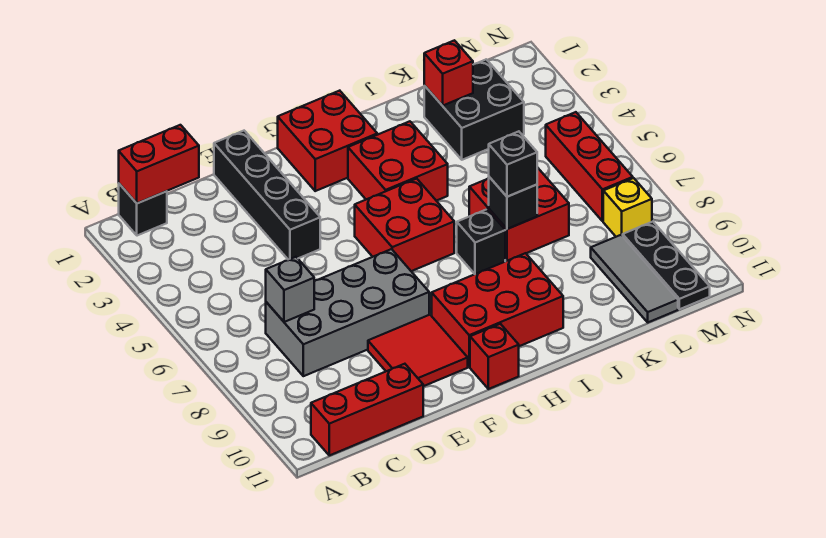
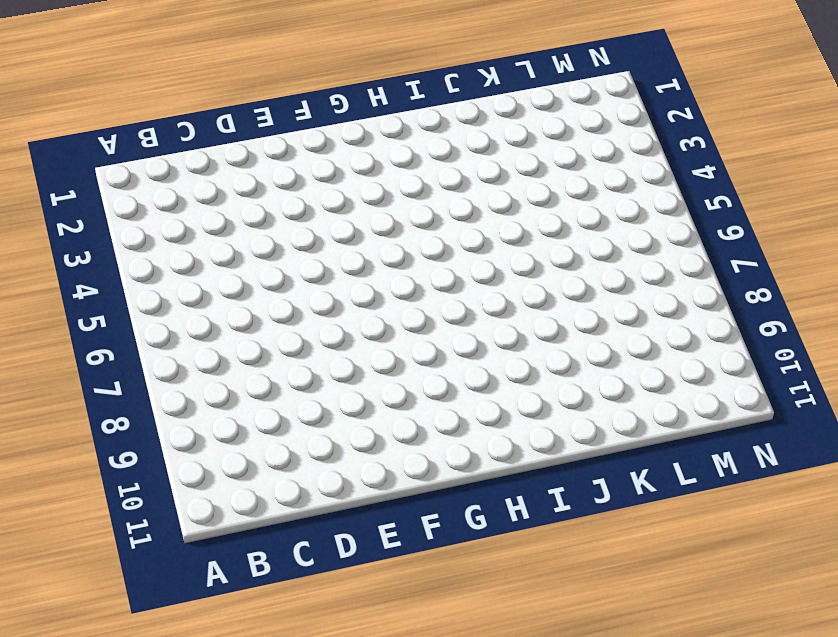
none -> black 1x1 brick [119,184,167,236]
none -> red 1x3 brick [311,364,423,455]
none -> grey 2x4 brick [266,249,429,376]

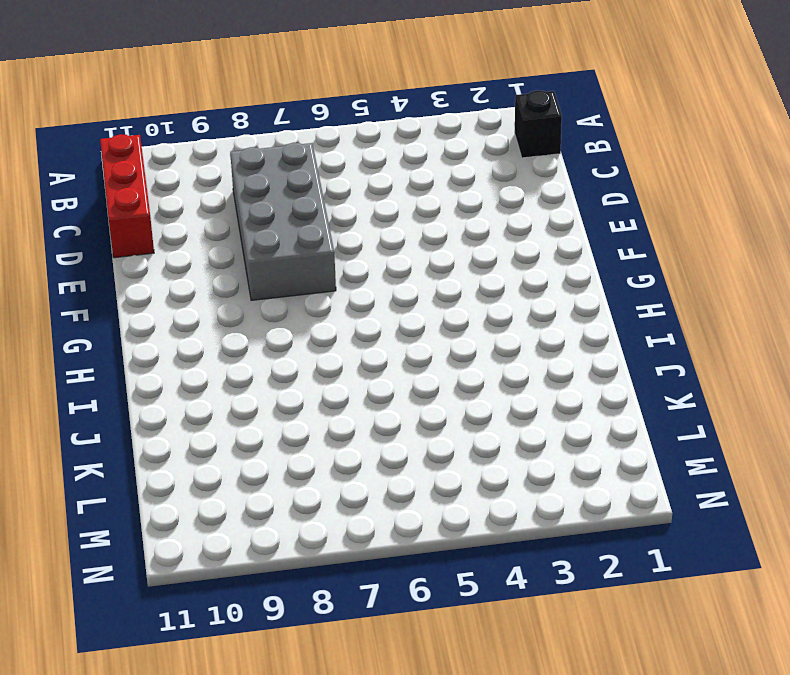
none -> black 1x4 brick [214,131,320,260]
none -> red 2x2 tile [368,315,468,386]
none -> red 2x2 brick [278,91,377,191]

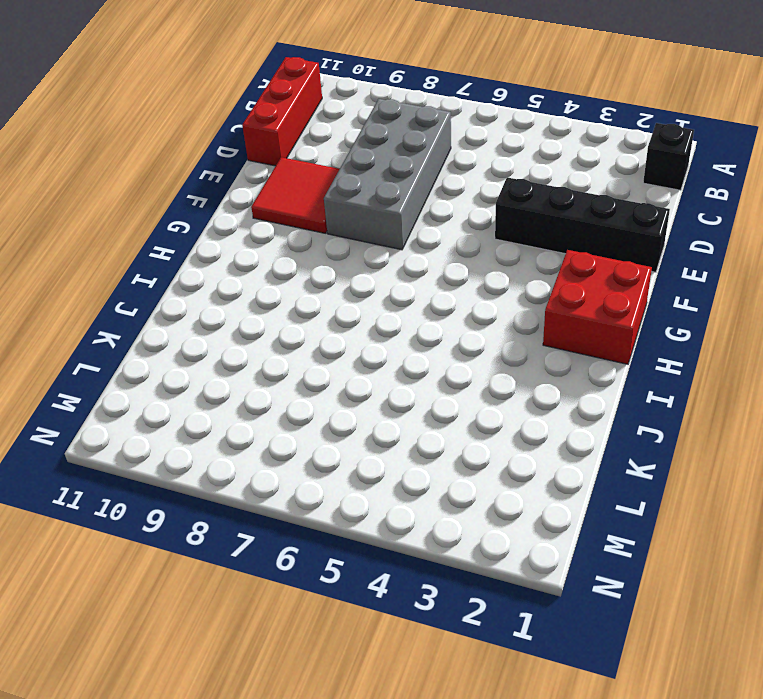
none -> red 2x2 brick [355,179,454,271]
none -> red 2x3 brick [432,253,563,367]
none -> red 1x1 brick [470,324,519,389]

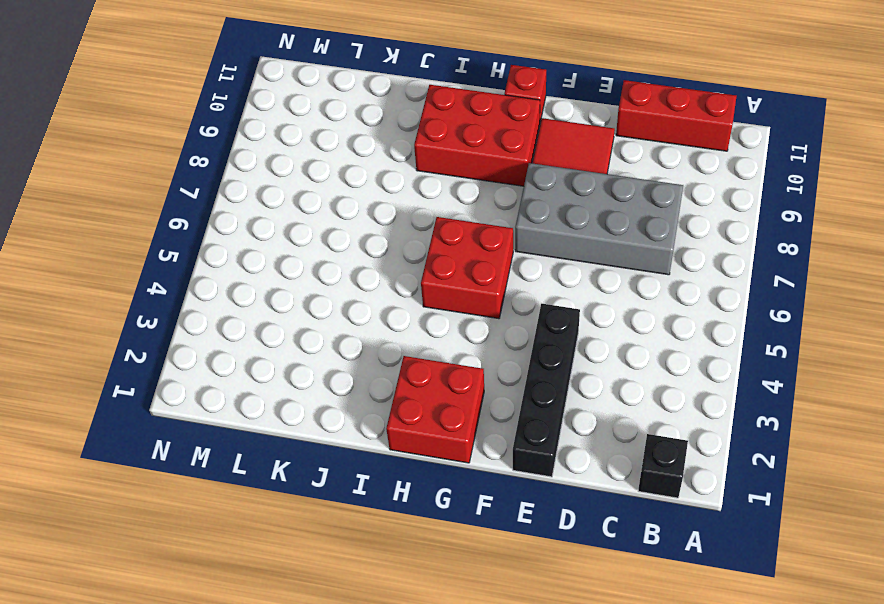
none -> red 2x2 brick [348,121,448,201]
none -> black 1x1 brick [457,209,505,274]
none -> red 2x2 brick [469,167,569,261]

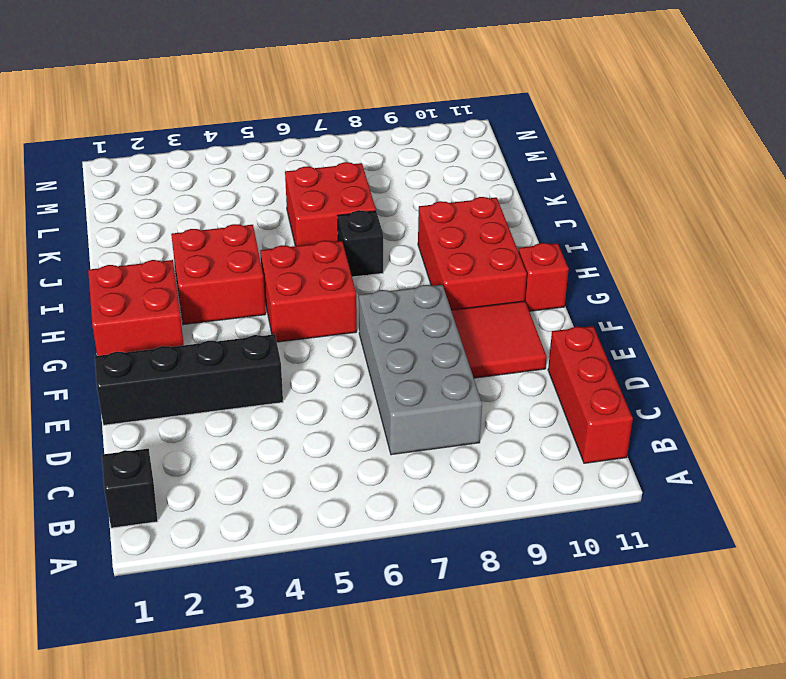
none -> black 2x2 brick [424,59,524,160]
none -> grey 1x3 tile [591,235,678,322]
none -> red 1x3 brick [546,112,633,221]

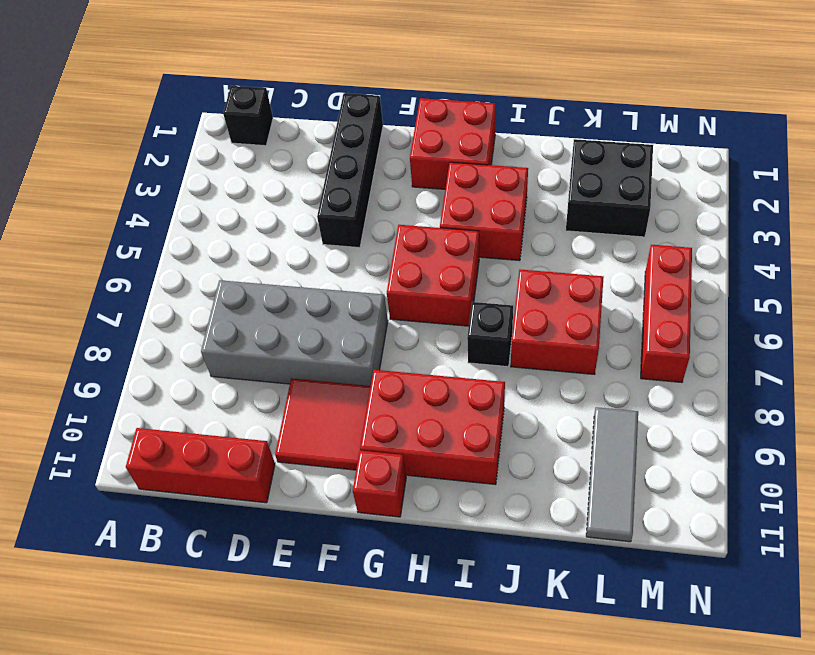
none -> yellow 1x1 brick [603,178,652,237]
none -> black 1x3 plate [623,222,710,309]
none -> red 1x2 brick [119,125,199,203]

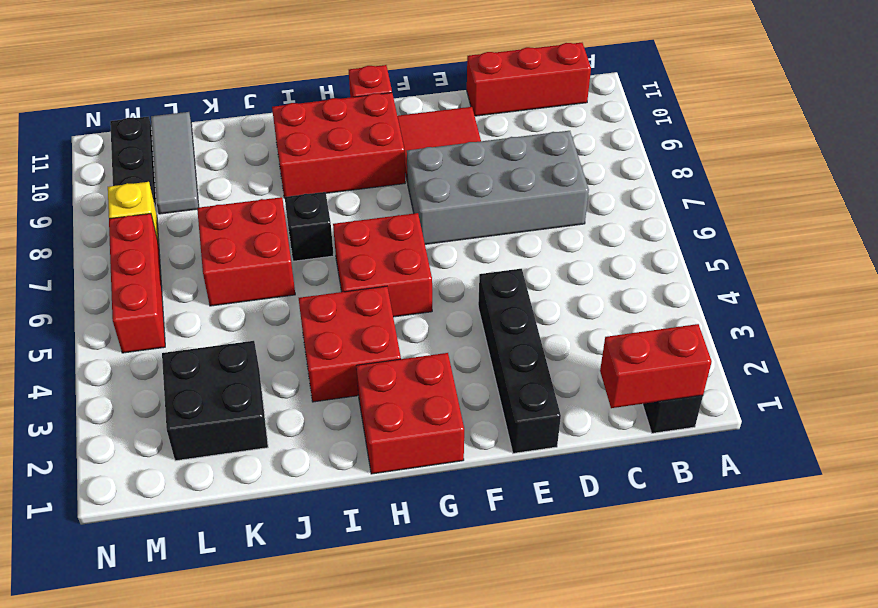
none -> grey 1x1 brick [266,257,314,322]
none -> black 1x1 brick [489,177,537,229]
none -> red 1x1 brick [424,40,473,106]

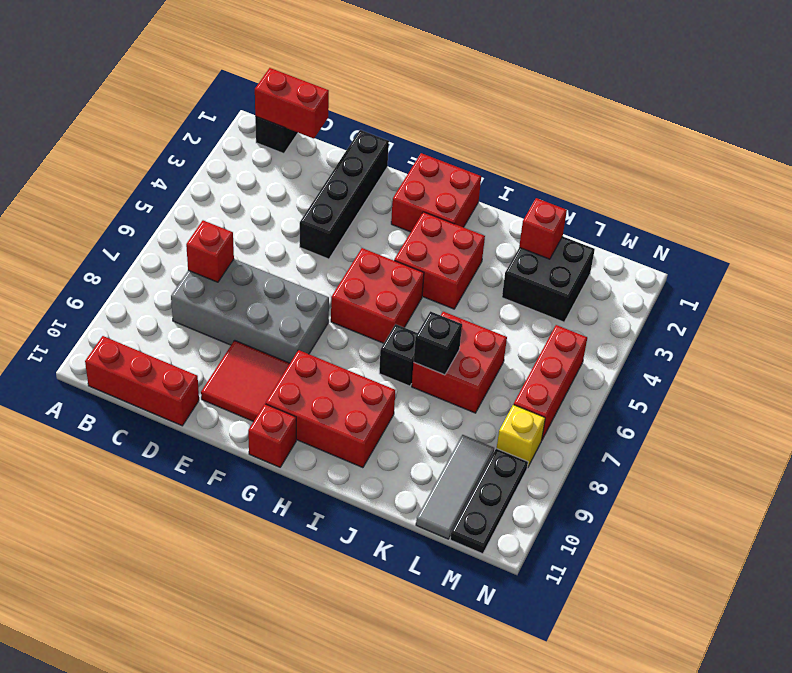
red 1x1 brick [186,220,234,282] -> grey 1x1 brick [266,257,314,322]
none -> black 1x1 brick [489,131,537,197]

